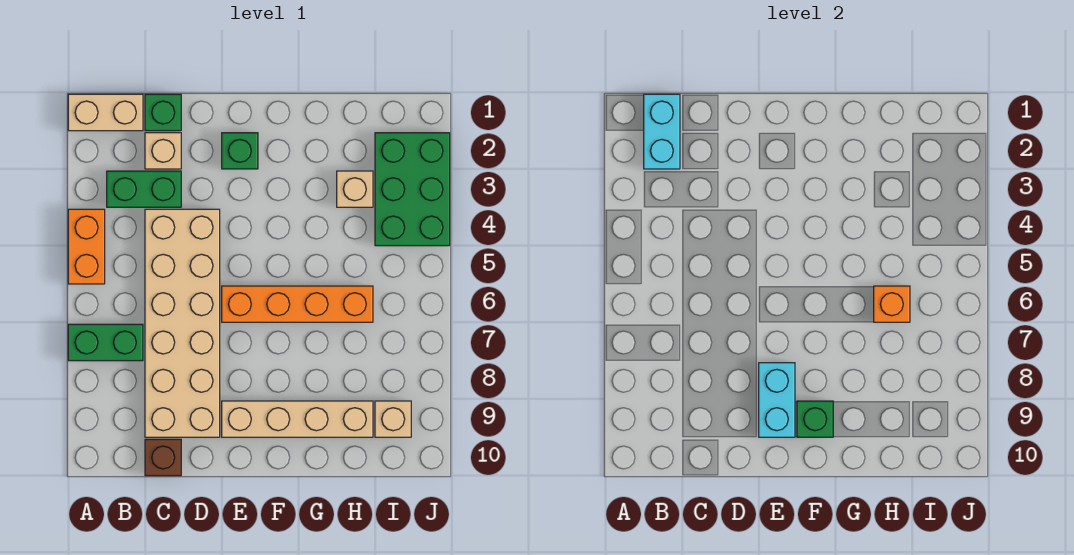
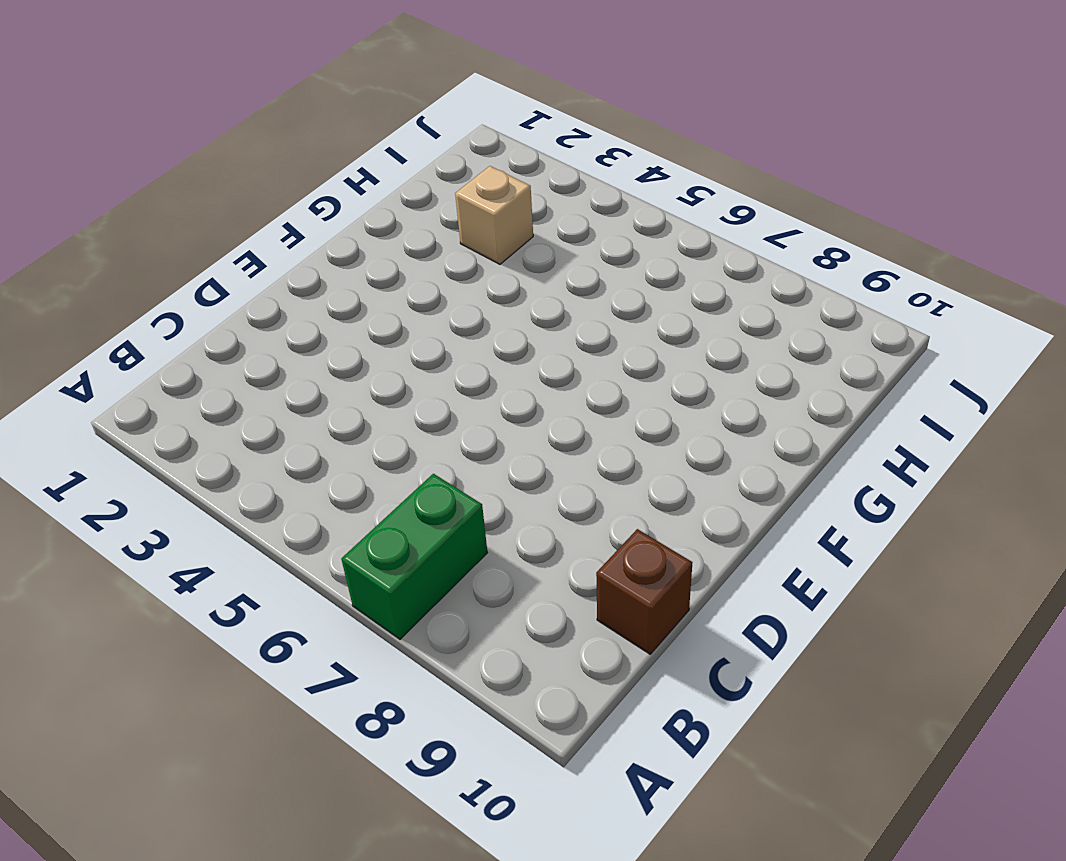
none -> tan 1x2 brick [68,94,143,131]
none -> orange 1x2 brick [68,209,105,284]
none -> green 1x2 brick [107,171,181,207]

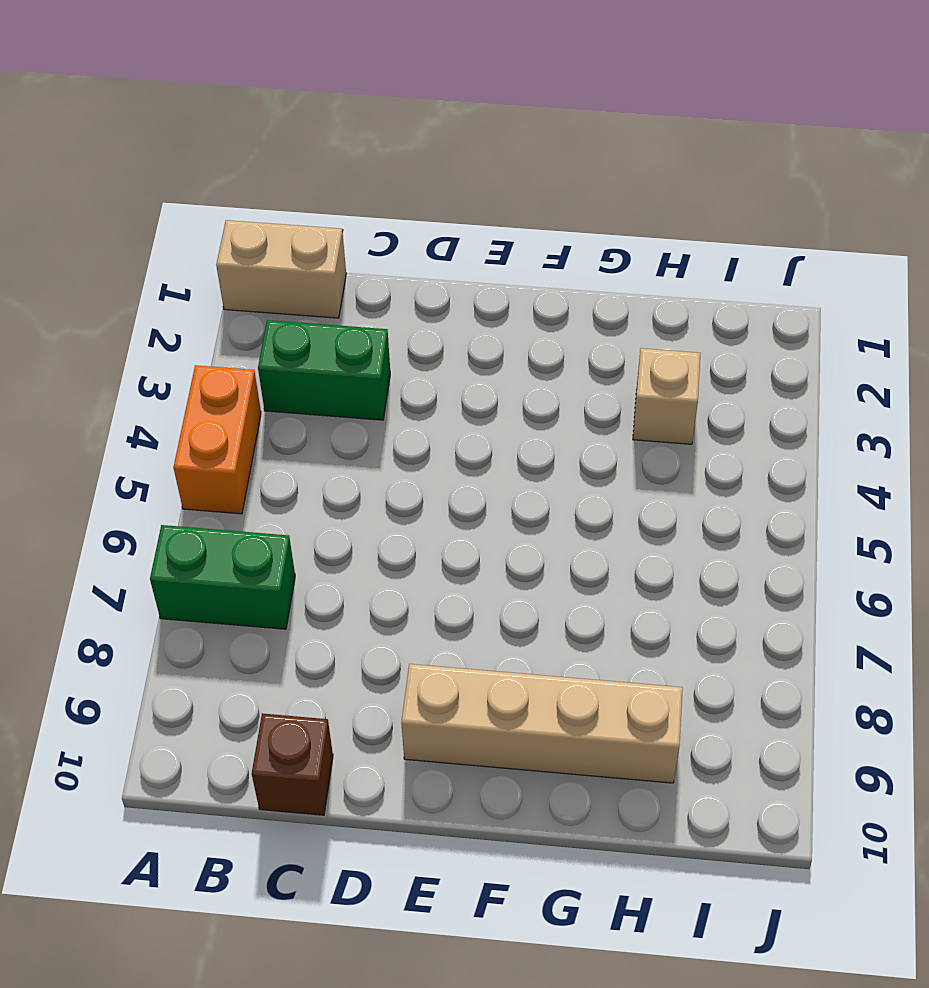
none -> green 1x1 brick [145,94,181,131]
none -> tan 1x1 brick [145,133,181,169]
none -> tan 2x6 brick [145,209,220,437]

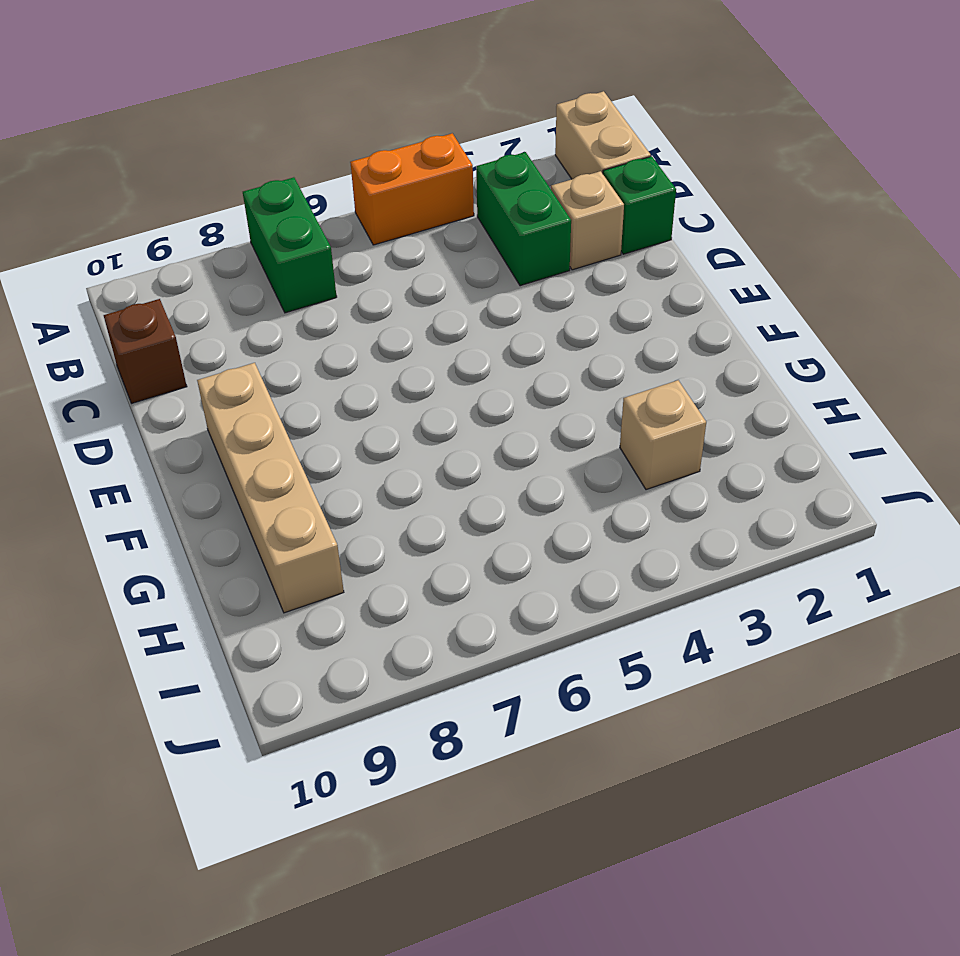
none -> tan 2x6 brick [145,209,220,437]
none -> green 1x1 brick [222,133,258,169]
none -> orange 1x4 brick [222,286,373,322]

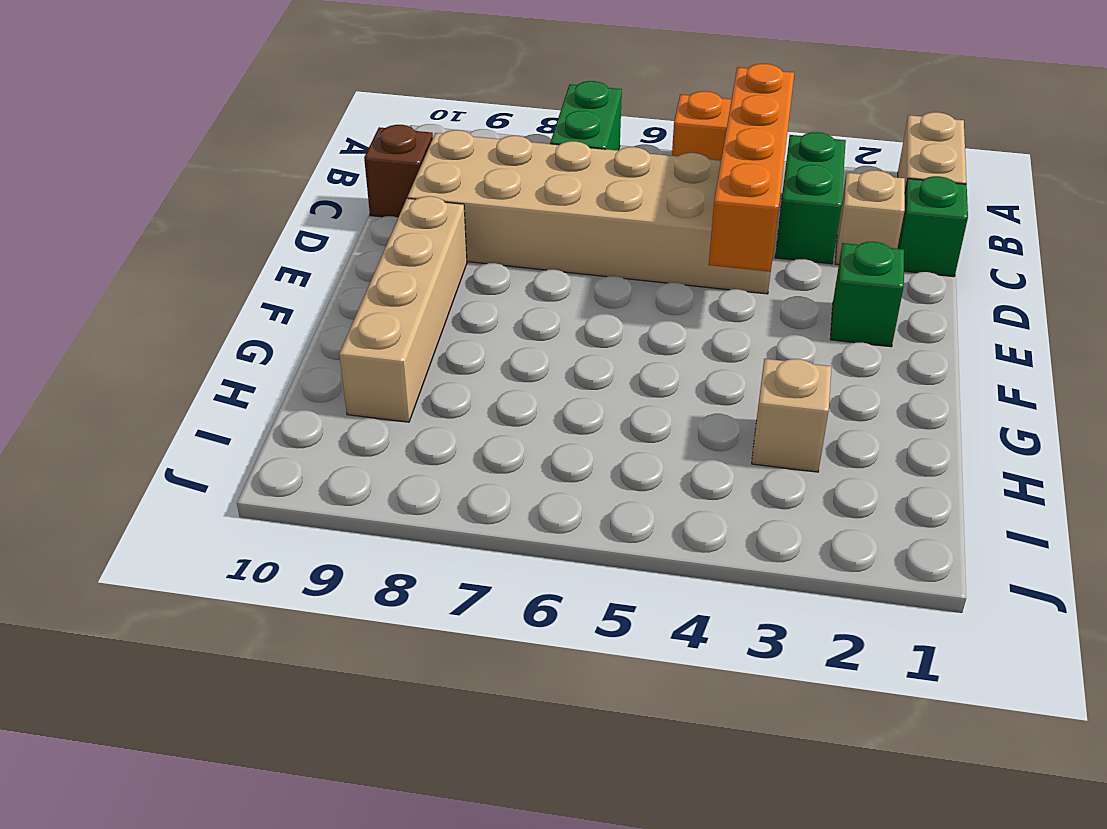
orange 1x4 brick [709,64,794,272] -> orange 1x4 brick moved to [222,286,373,322]
none -> green 2x3 brick [375,133,450,246]
none -> tan 1x1 brick [375,401,411,437]
none -> cyan 1x2 brick [644,94,680,169]

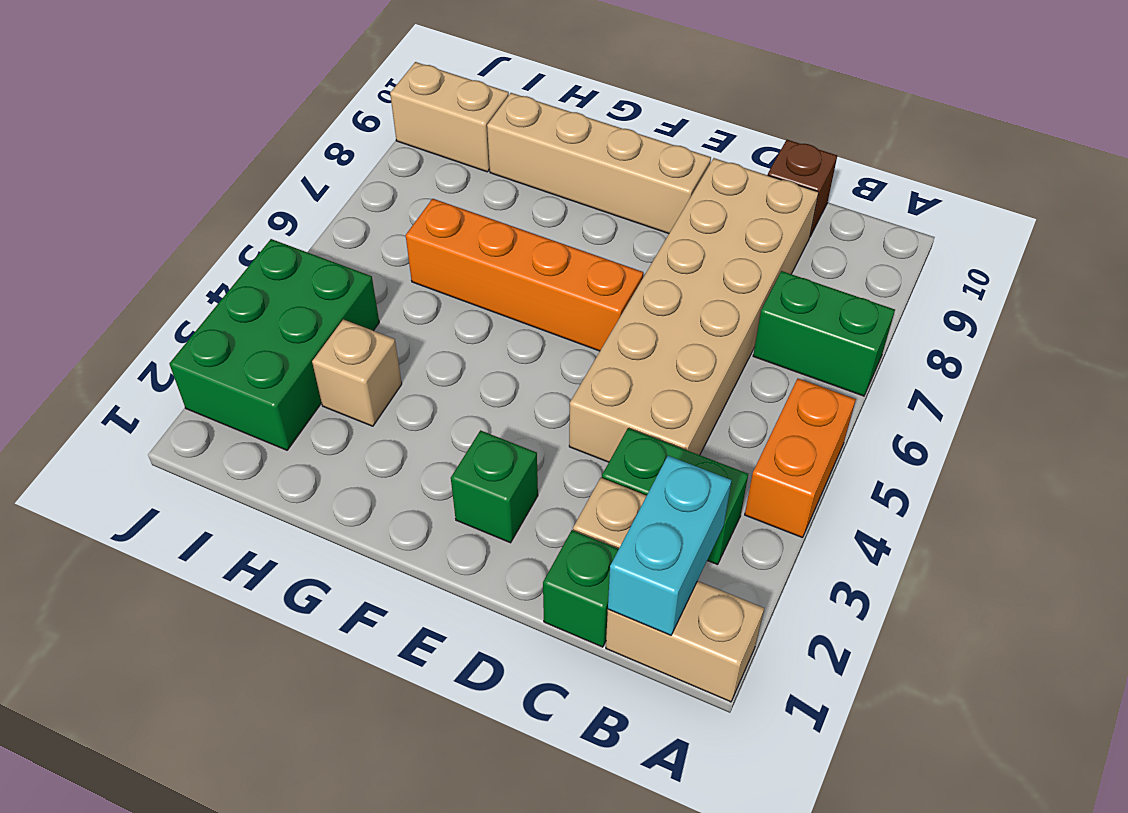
tan 1x2 brick [390,62,509,172] -> tan 1x1 brick [375,401,411,437]
none -> cyan 1x2 brick [759,363,795,437]
none -> green 1x1 brick [797,401,833,437]
none -> orange 1x1 brick [874,286,910,322]

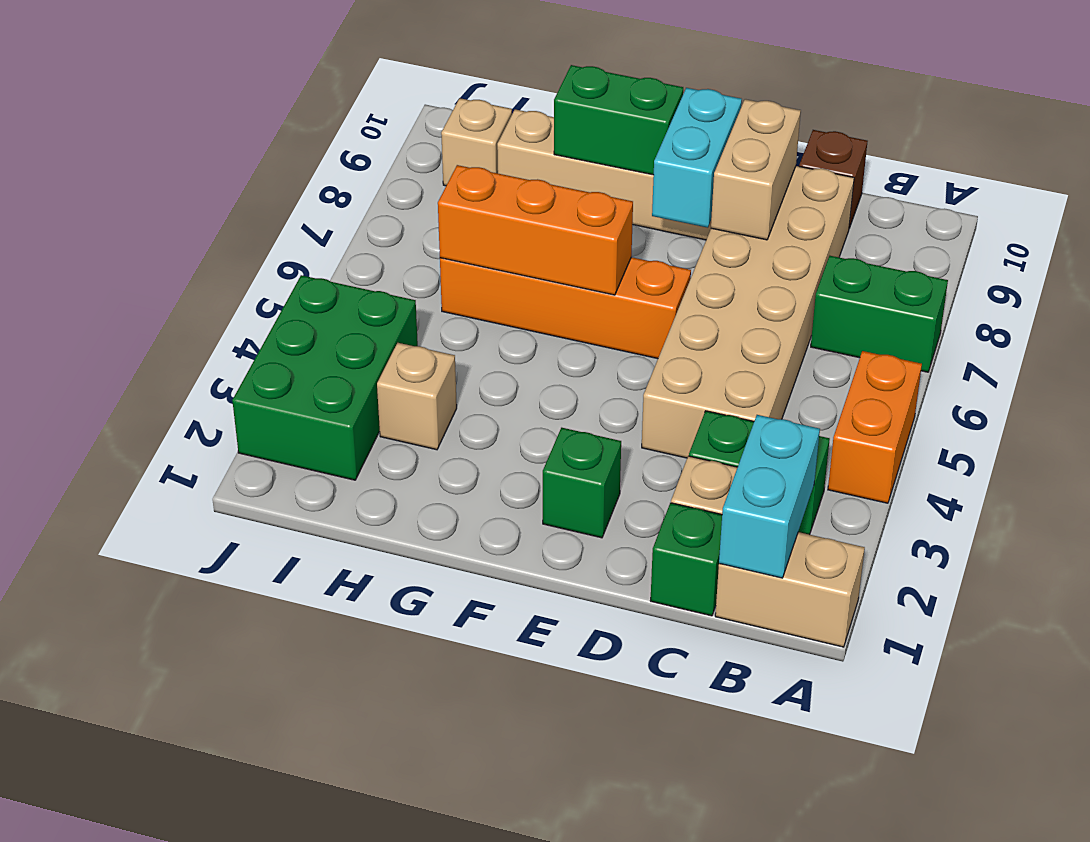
tan 1x2 brick [711,99,801,240] -> none
orange 1x3 brick [438,165,633,295] -> orange 1x1 brick [874,286,910,322]
green 1x2 brick [554,65,683,175] -> green 1x1 brick [797,401,833,437]

